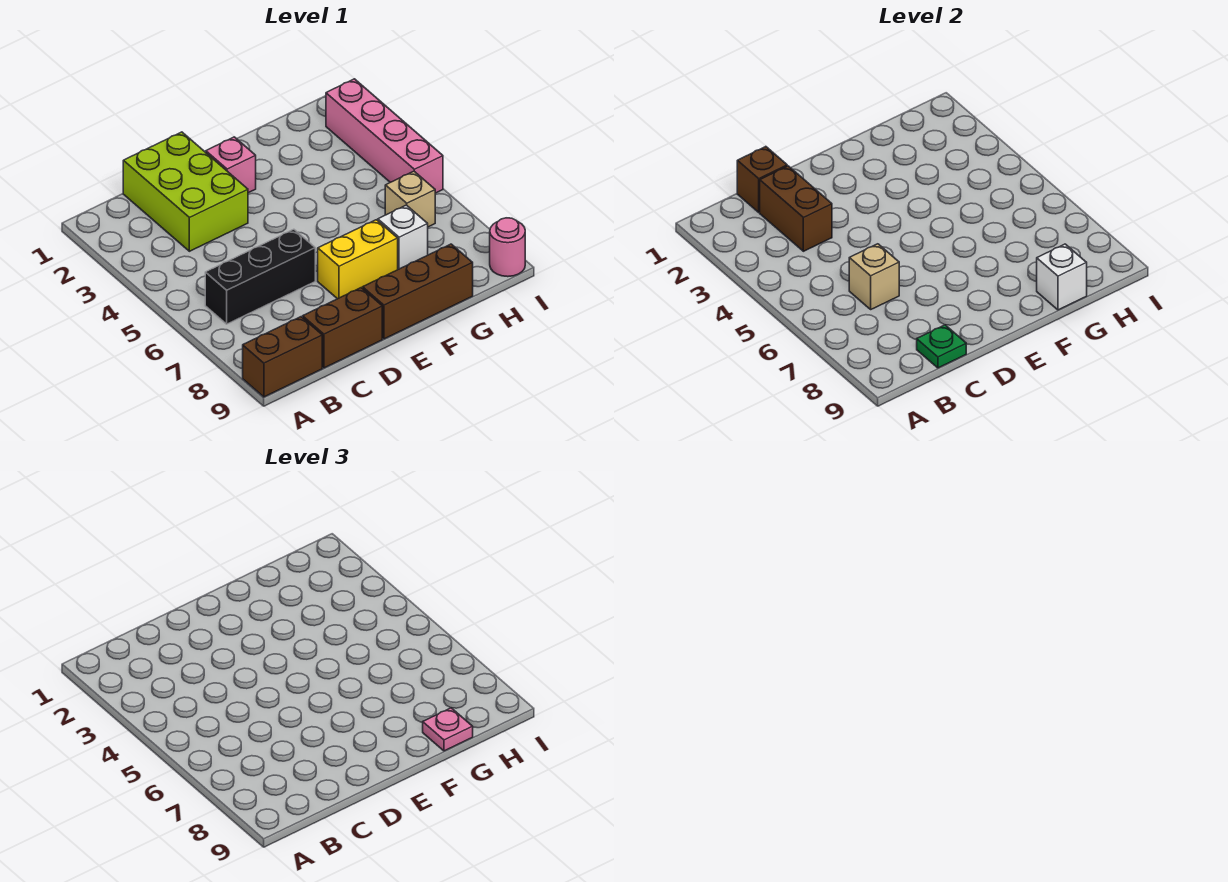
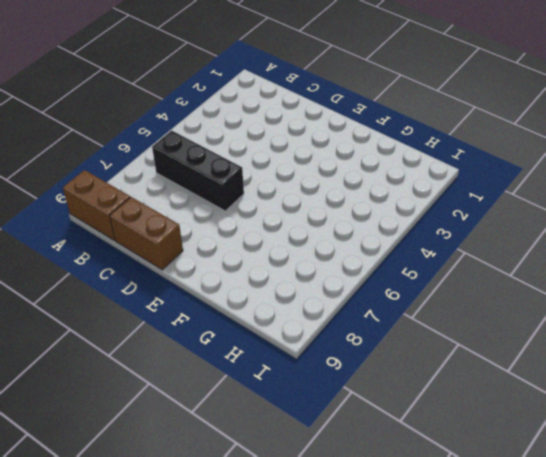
none -> lime 2x3 brick [123,132,248,251]
none -> pink 1x1 brick [206,137,256,193]
none -> yellow 1x2 brick [318,220,398,299]

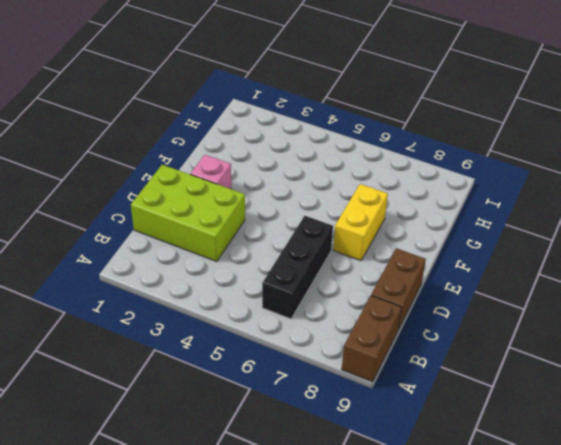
none -> brown 1x3 brick [363,244,473,339]
none -> white 1x1 brick [378,205,428,269]
none -> tan 1x1 brick [385,171,435,227]

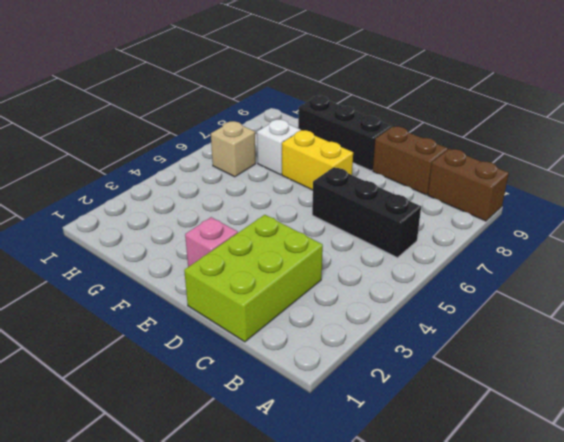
black 1x3 brick [298,96,392,171] -> brown 1x3 brick [363,244,473,339]
none -> pink 1x4 brick [326,79,443,193]
none -> pink 1x1 round brick [490,218,525,277]
none -> brown 1x1 brick [737,147,787,212]

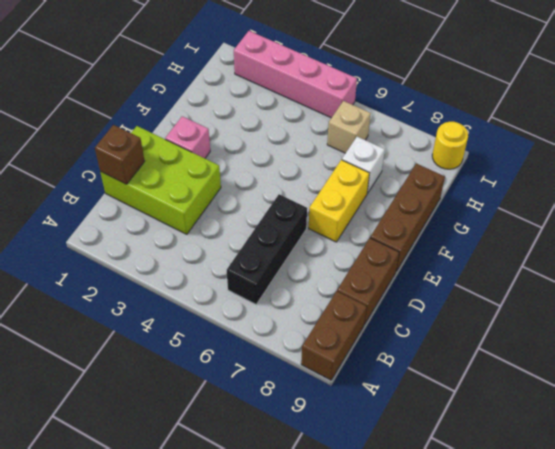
yellow 1x1 round brick [432,122,468,169] -> pink 1x1 round brick [490,218,525,277]
none -> brown 1x2 brick [760,166,832,251]
none -> tan 1x1 brick [849,244,899,309]
none -> green 1x1 plate [917,325,966,368]

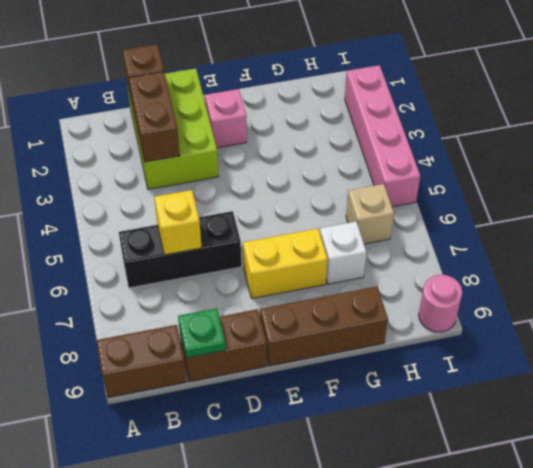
yellow 1x1 brick [154,190,202,255] -> tan 1x1 brick [849,244,899,309]
none -> white 1x1 brick [1037,244,1087,310]
none -> pink 1x1 plate [423,708,473,751]

